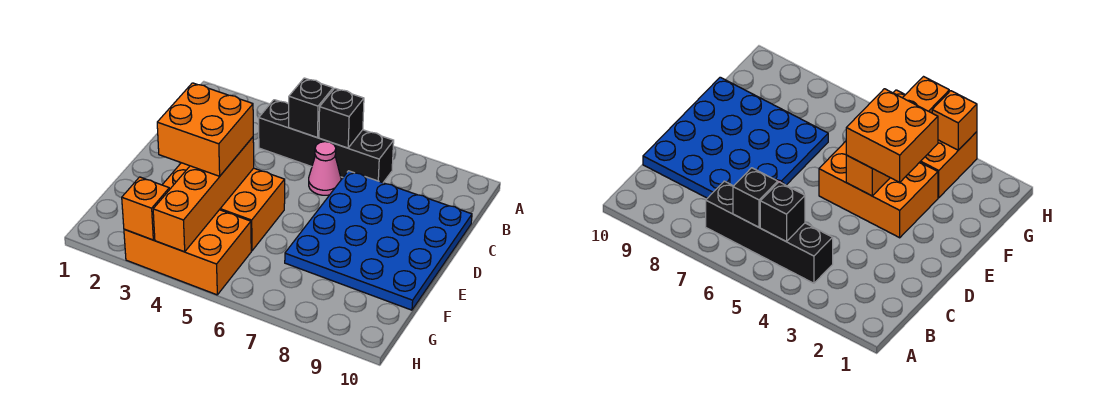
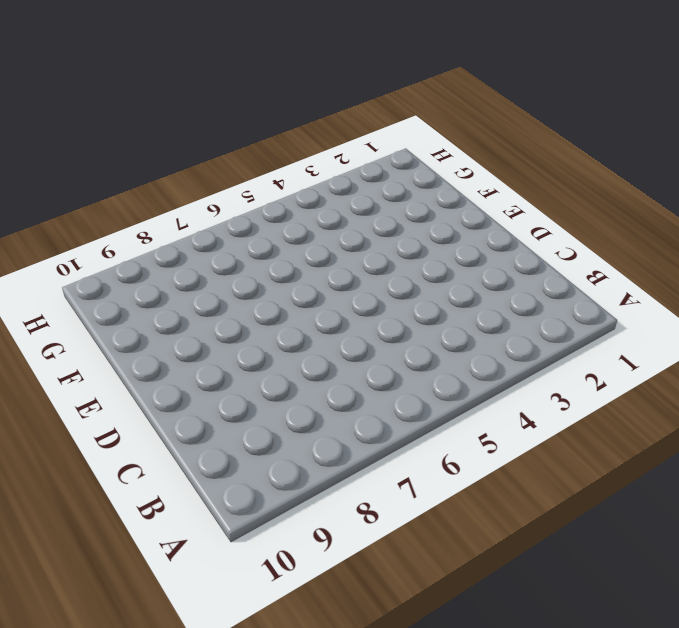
none -> black 1x4 brick [259,100,394,183]
none -> pink 1x1 cone [309,142,341,195]

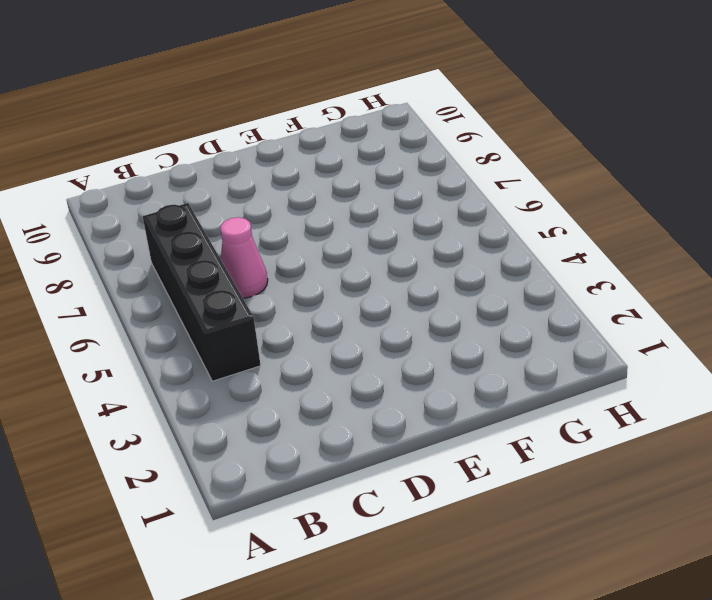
none -> blue 4x4 plate [285,171,472,310]
none -> orange 2x3 brick [162,163,285,251]

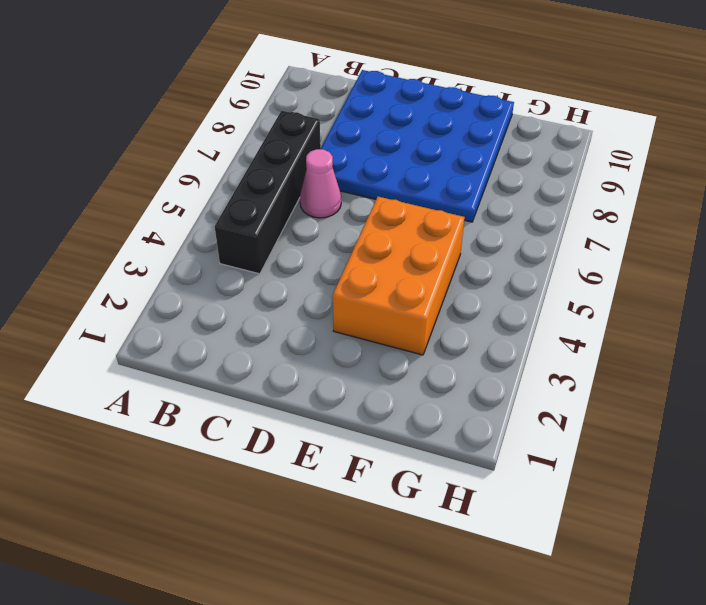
none -> orange 2x3 brick [124,210,251,295]
none -> black 1x1 brick [289,78,333,137]

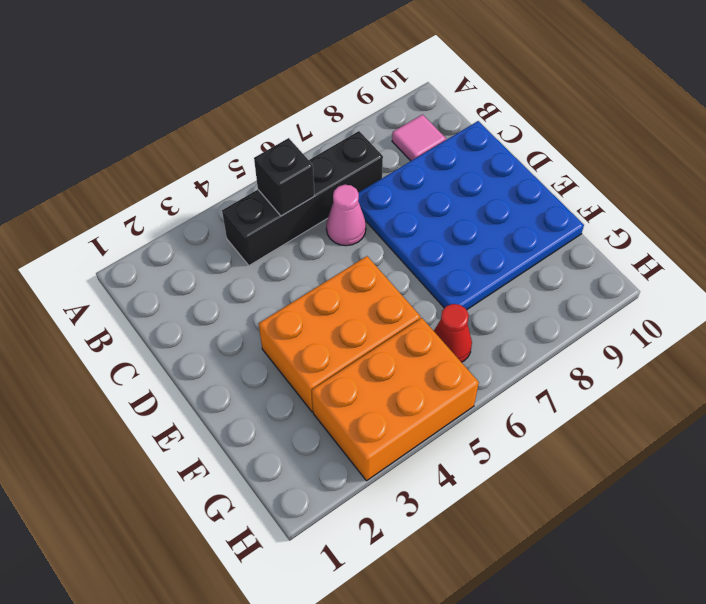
pink 1x1 tile [392,114,446,161] -> none
red 1x1 cone [434,304,472,362] -> none
none -> black 1x1 brick [319,88,364,148]
none -> orange 1x4 brick [153,137,254,252]

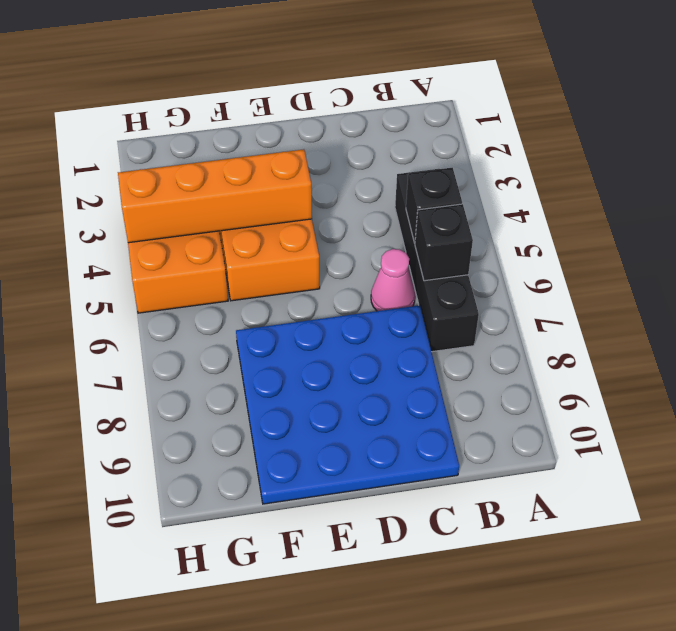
none -> orange 1x1 brick [122,177,169,240]
none -> orange 2x2 brick [157,83,253,176]

